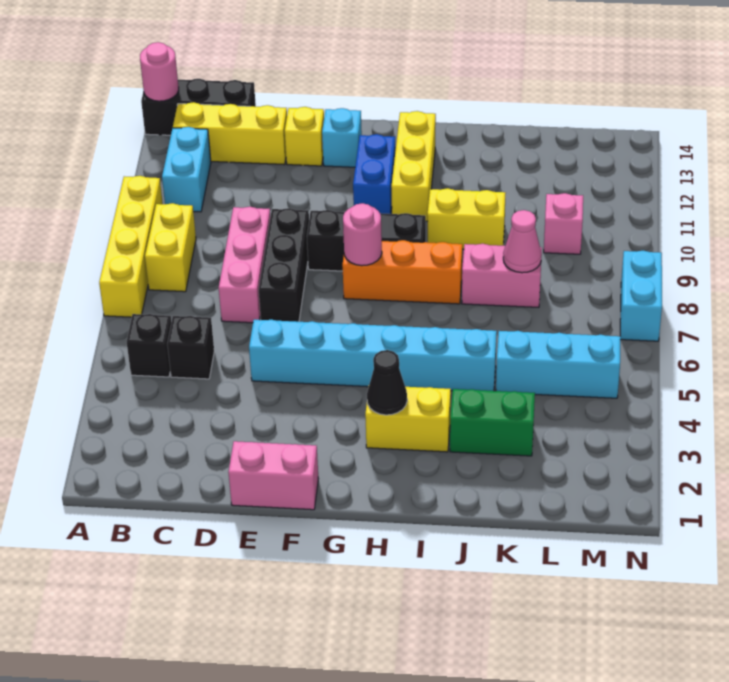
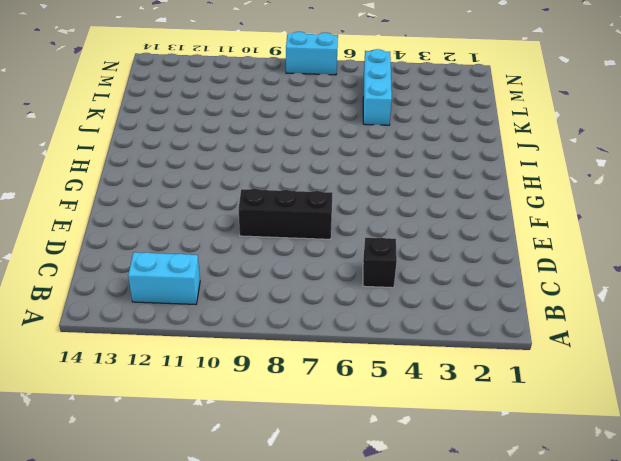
none -> yellow 1x4 brick [99,176,163,317]
none -> black 1x3 brick [141,79,256,135]
none -> black 1x1 brick [127,314,171,377]

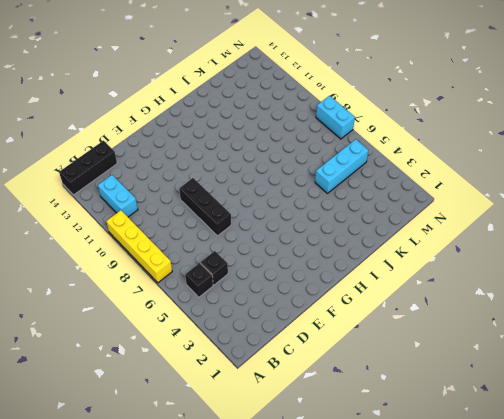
none -> yellow 1x2 brick [145,203,196,292]
none -> yellow 1x3 brick [173,102,287,165]
none -> pink 1x3 brick [219,207,270,323]

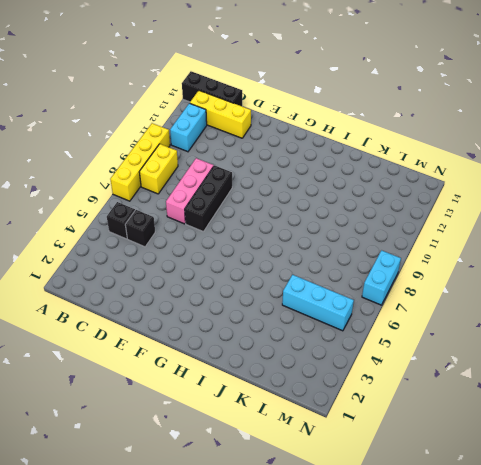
none -> pink 1x2 brick [228,441,318,510]
none -> cyan 1x6 brick [249,320,497,391]
none -> yellow 1x1 brick [285,107,324,166]

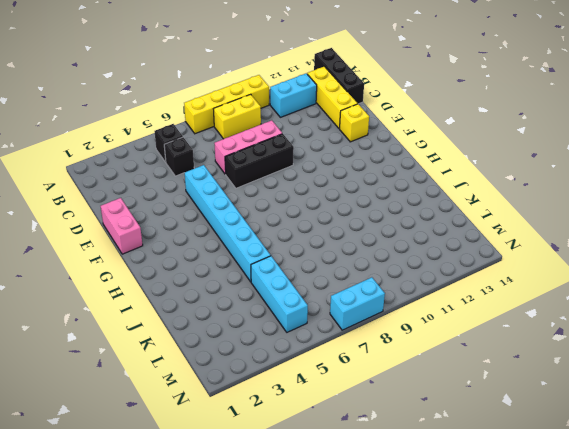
none -> black 1x3 brick [307,210,426,271]
none -> cyan 1x1 brick [322,108,362,167]
none -> orange 1x3 brick [342,240,462,304]

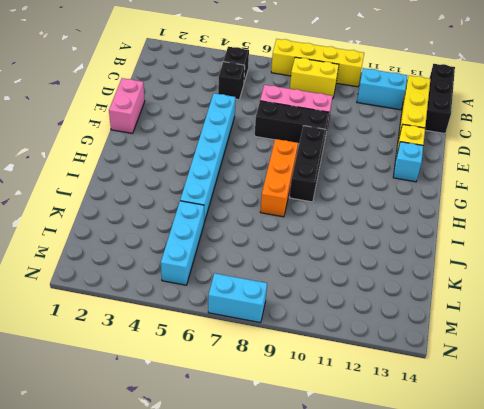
none -> blue 1x2 brick [353,134,396,214]
none -> yellow 1x2 brick [365,387,451,452]
none -> yellow 1x3 brick [391,111,436,221]

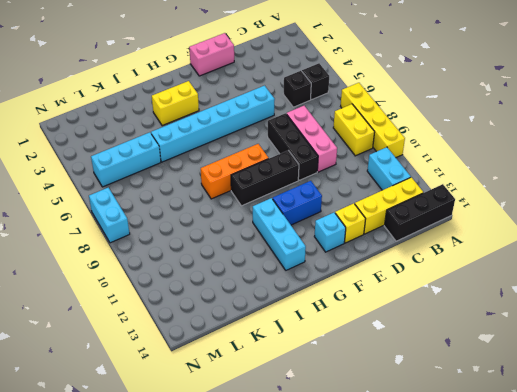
blue 1x2 brick [273,181,322,225] -> blue 1x2 brick turned to [353,134,396,214]
cyan 1x3 brick [253,198,306,270] -> yellow 1x3 brick [391,111,436,221]
none -> yellow 1x2 brick [427,188,506,249]
none -> green 1x2 brick [450,389,535,456]
none -> pink 1x2 brick [462,244,542,307]

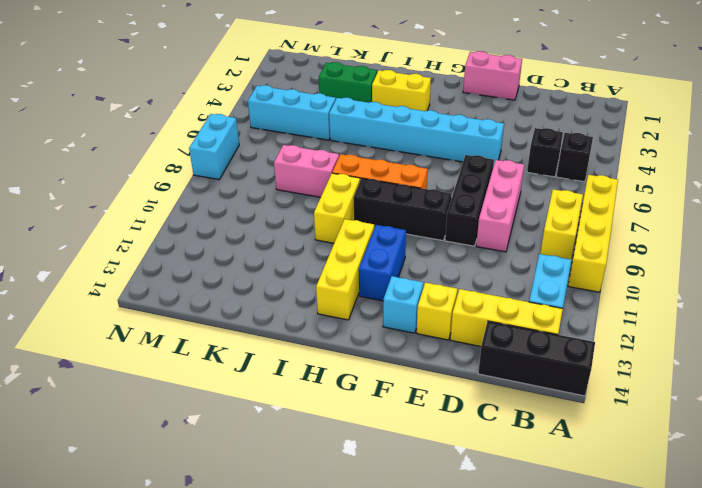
yellow 1x2 brick [314,173,360,243] -> yellow 1x2 brick turned to [427,188,506,249]
none -> pink 1x1 brick [544,193,583,254]
none -> pink 1x1 round brick [140,42,179,101]
none -> pink 1x1 round brick [343,203,382,266]

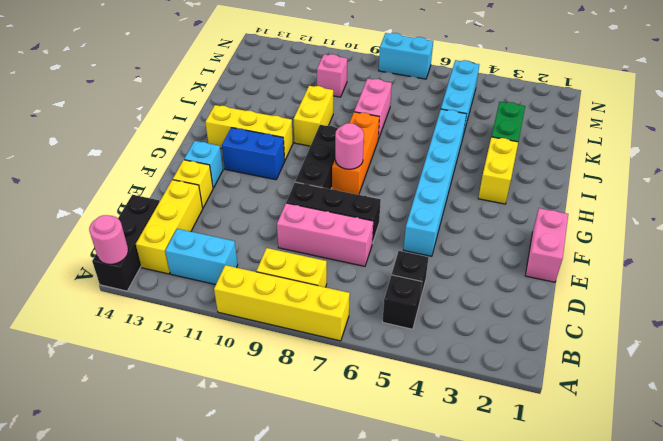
none -> black 1x1 cone [367,350,407,415]
none -> pink 1x1 cone [503,210,541,273]

